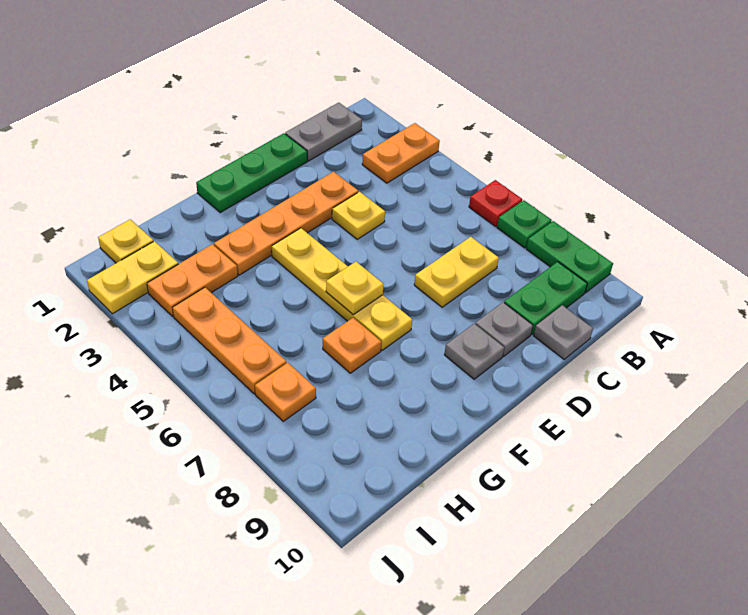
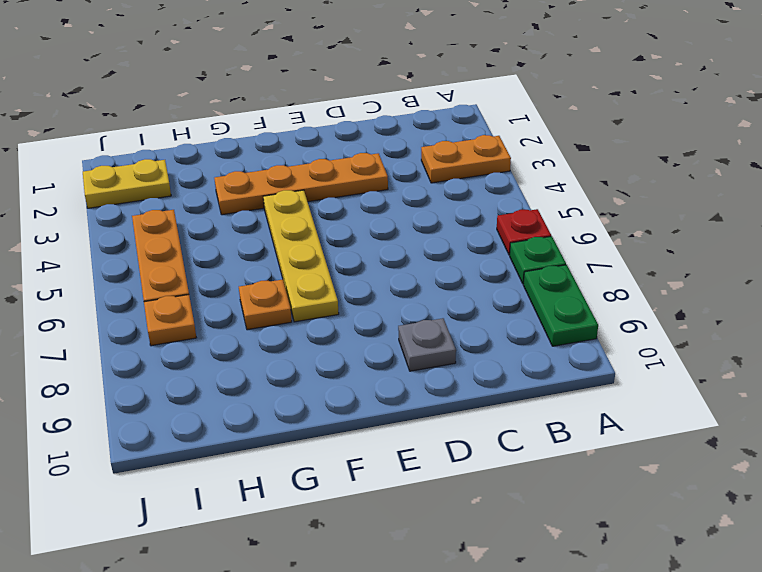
none -> grey 1x2 plate [285,103,362,161]
none -> green 1x2 plate [504,262,587,334]
none -> yellow 1x2 plate [414,237,499,307]

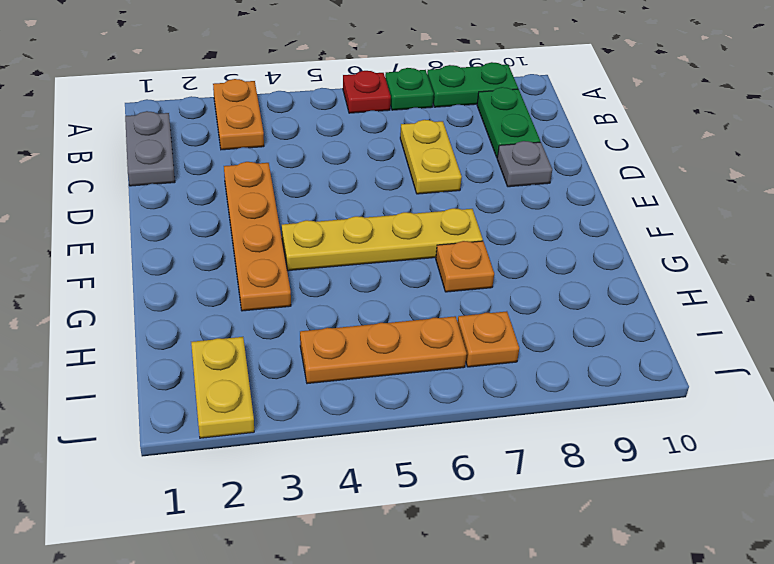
none -> grey 1x1 plate [534,305,593,359]
none -> green 1x3 plate [196,133,307,212]
none -> yellow 1x1 plate [332,192,385,239]

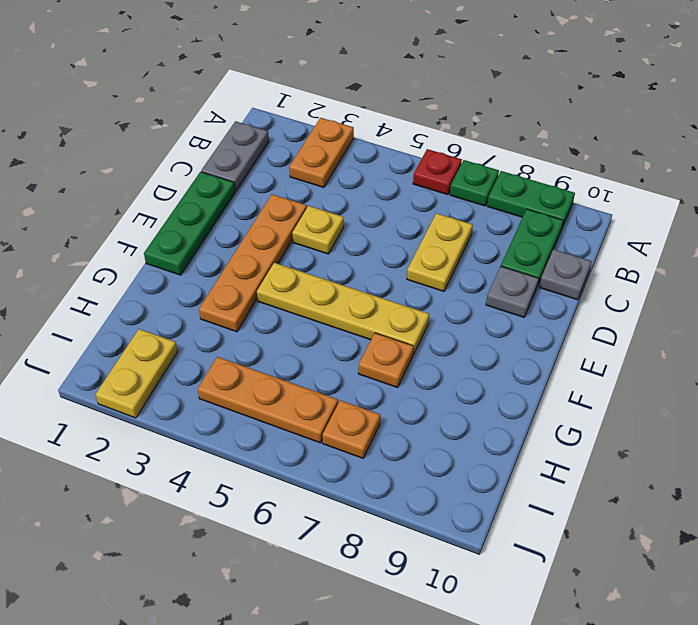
none -> grey 1x1 plate [444,324,504,379]
none -> orange 1x2 plate [147,244,238,316]
none -> yellow 1x1 plate [98,219,153,263]

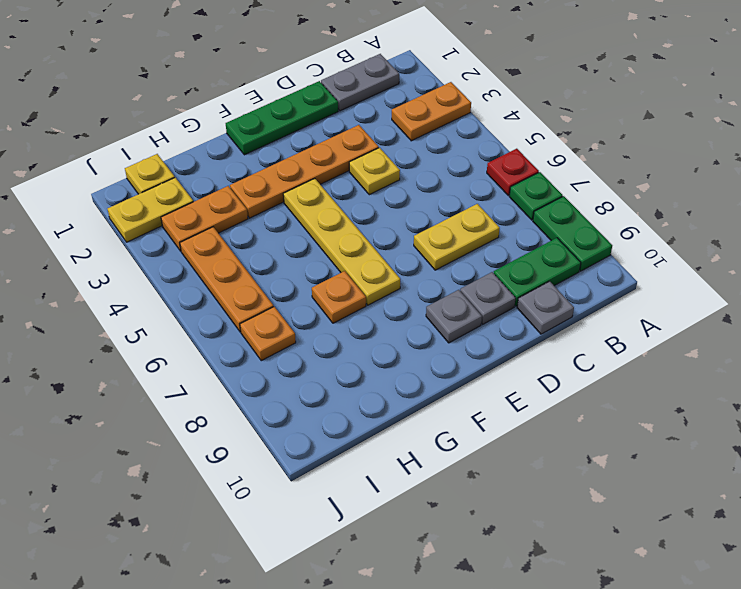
none -> yellow 1x1 plate [326,262,384,315]

